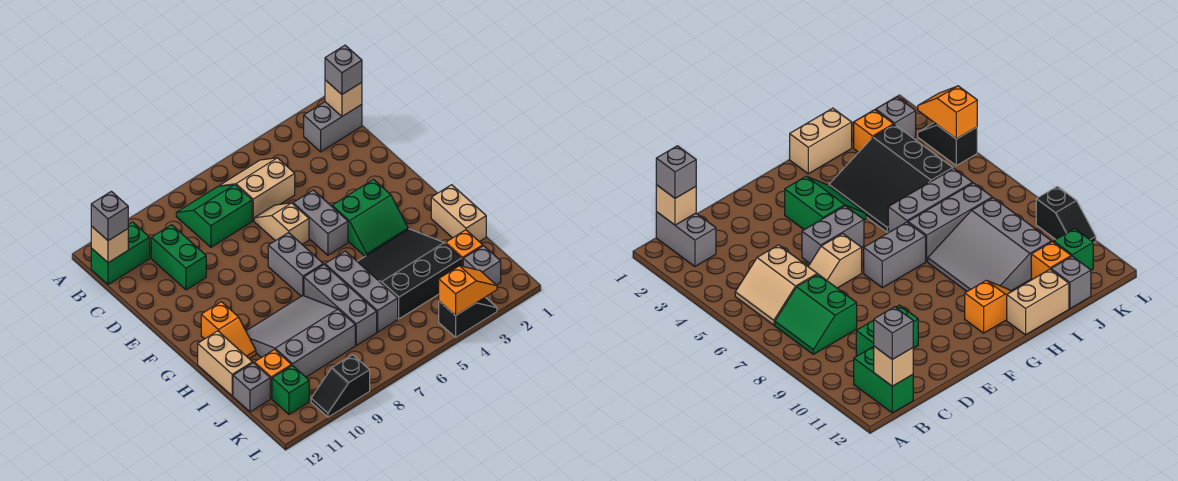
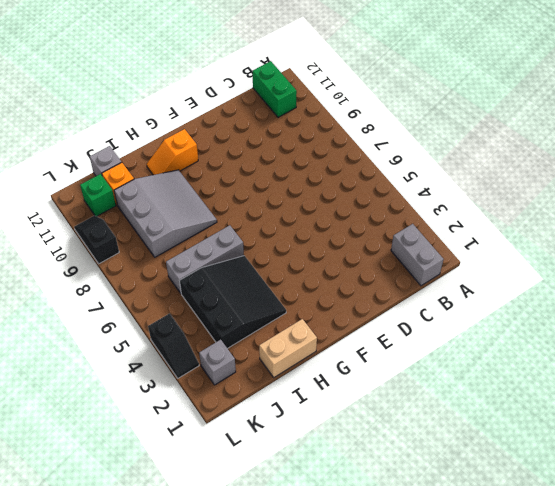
none -> tan 2x2 slope [219,158,295,221]
none -> green 2x2 slope [176,184,252,247]
none -> green 1x2 brick [151,225,206,290]

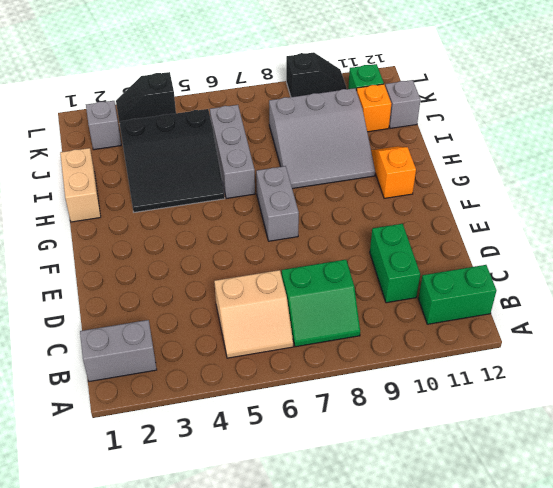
none -> tan 1x2 slope [254,203,309,244]
none -> grey 1x2 brick [293,190,348,255]
none -> green 2x2 slope [332,179,408,256]

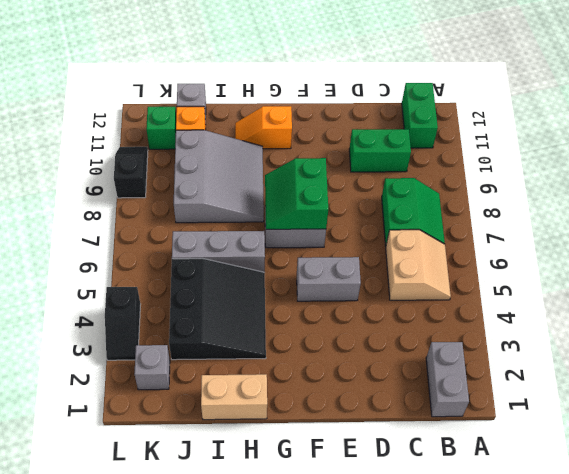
green 2x2 slope [265,158,328,229] -> green 2x2 slope moved to [332,179,408,256]
none -> tan 1x2 slope [254,203,309,244]
none -> grey 1x3 brick [304,265,377,345]
none -> tan 1x2 brick [198,331,253,396]

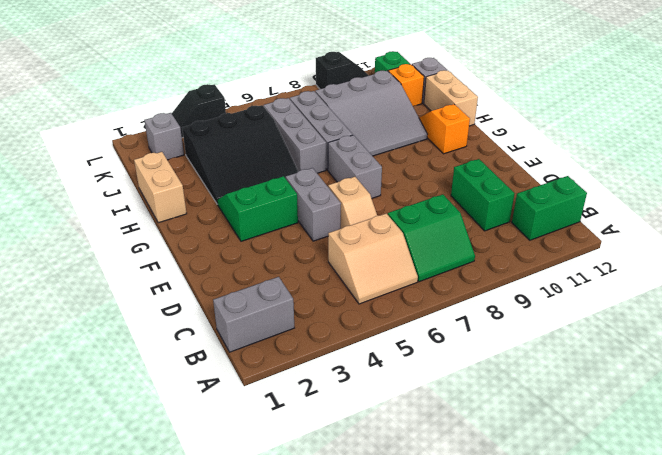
none -> orange 1x1 brick [446,230,483,266]
none -> tan 1x1 brick [325,80,362,116]
none -> tan 1x1 brick [91,226,128,263]

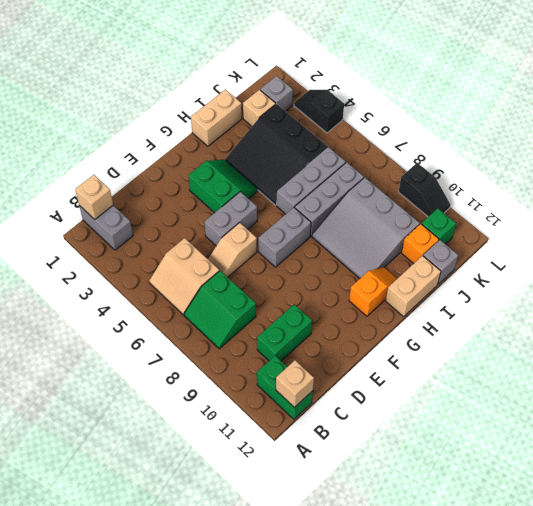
tan 1x1 brick [243,90,276,126] -> orange 1x1 brick [446,230,483,266]
none -> orange 1x2 slope [439,266,497,316]
none -> grey 1x1 brick [325,45,362,94]
none -> grey 1x1 brick [91,191,128,241]

